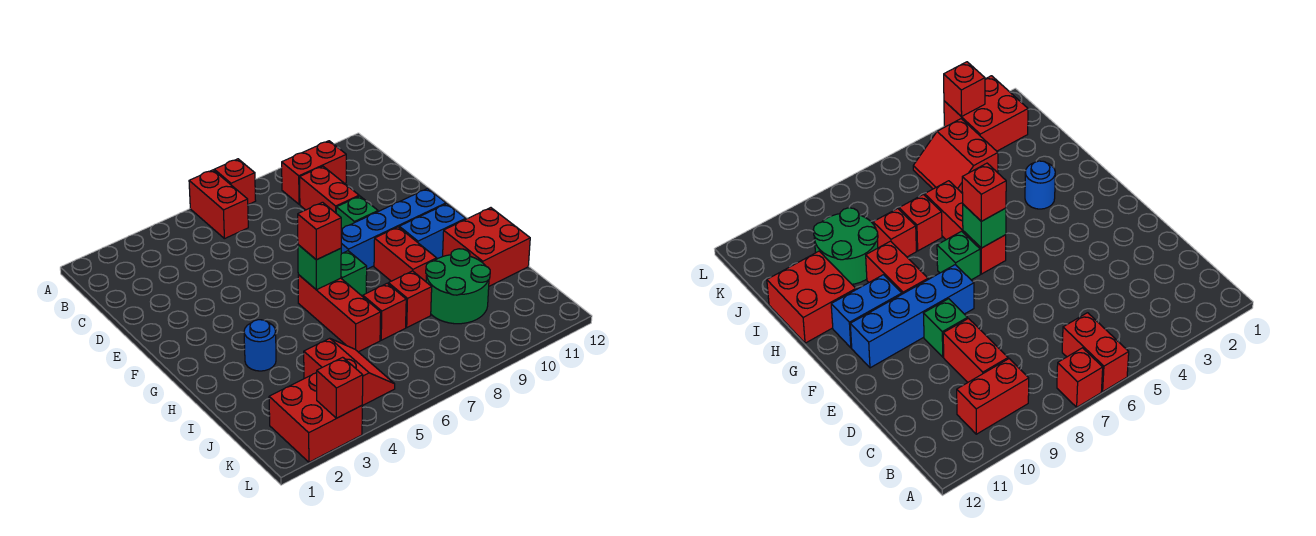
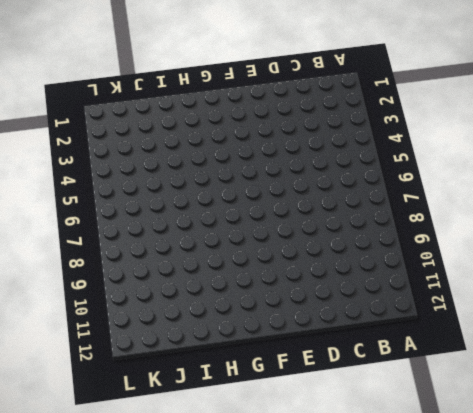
none -> red 1x2 brick [189,170,248,239]
none -> red 1x1 brick [214,159,256,205]
none -> red 1x2 brick [282,141,346,204]

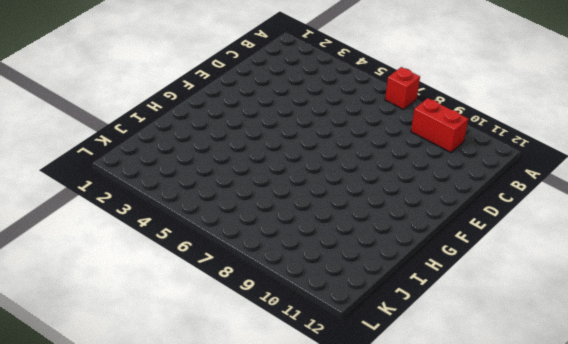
none -> red 1x2 brick [189,170,248,239]
none -> red 1x2 brick [300,166,359,213]
none -> green 1x1 brick [336,196,378,229]

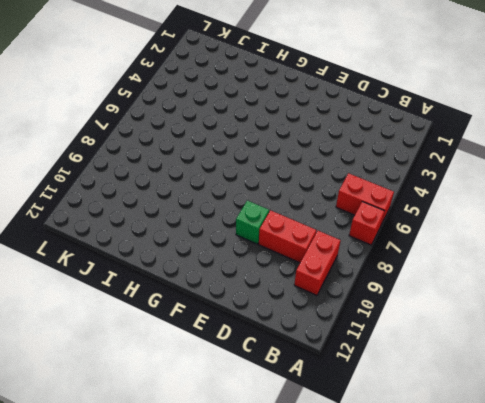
none -> blue 1x4 brick [341,189,446,269]
none -> red 1x3 brick [298,275,381,352]
none -> green 1x1 brick [341,251,367,297]

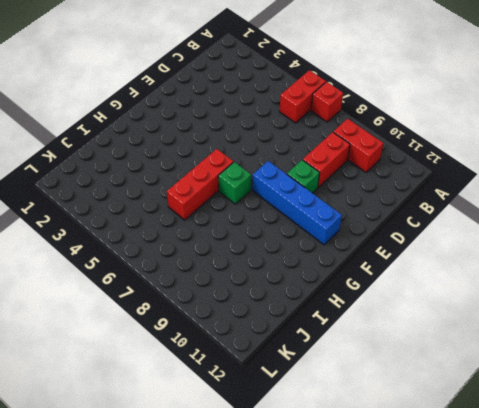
none -> red 1x2 brick [374,227,437,282]
none -> blue 1x2 brick [399,204,466,259]
none -> blue 1x1 round brick [244,320,276,371]

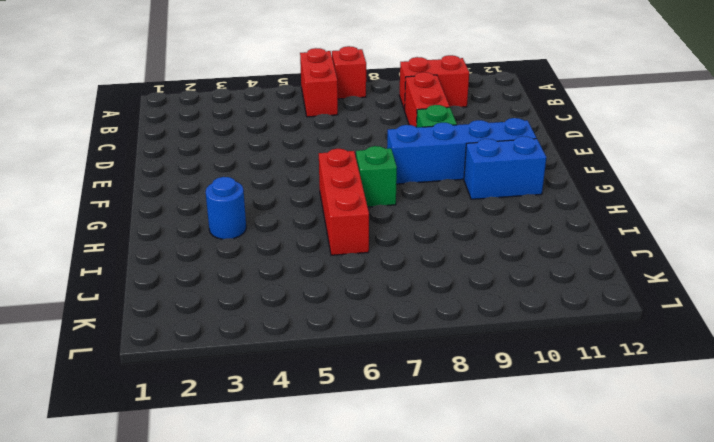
none -> red 1x2 brick [374,227,437,282]
none -> red 2x2 brick [443,208,530,286]
none -> red 1x1 brick [363,283,406,340]

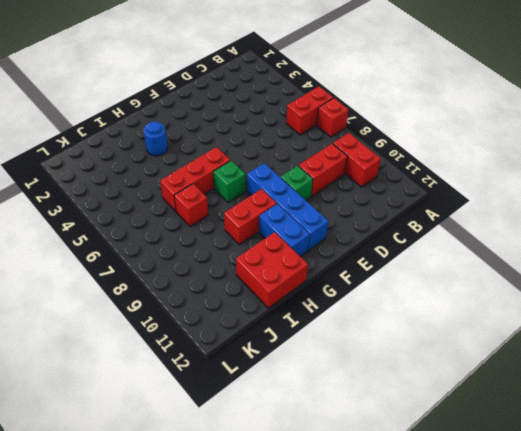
none -> red 1x1 brick [388,271,432,327]
none -> green 2x2 round brick [426,249,490,324]
none -> red 2x2 slope [304,338,395,406]

